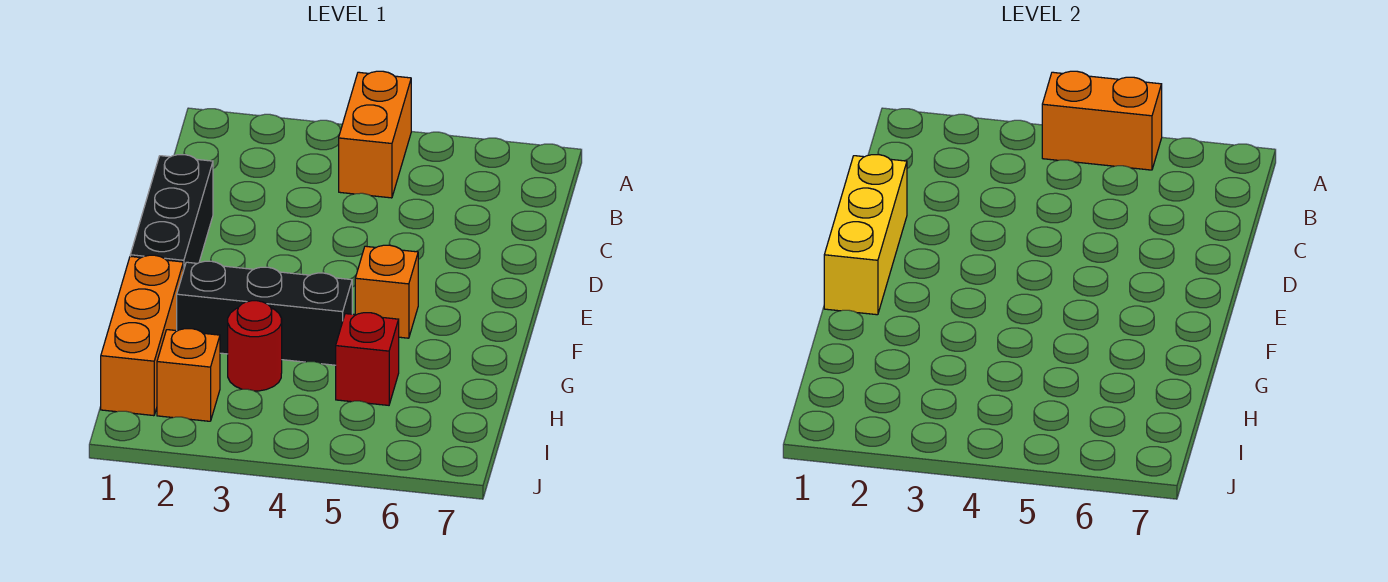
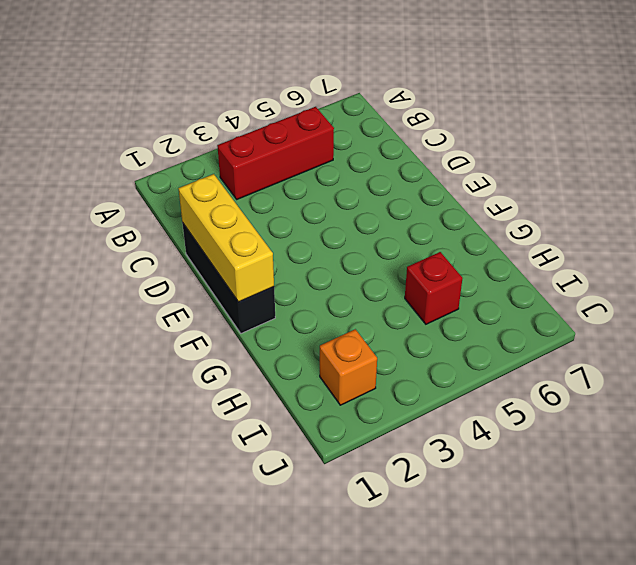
red 1x3 brick [217,107,334,199] -> orange 1x2 brick [339,71,411,198]
none -> orange 1x1 brick [355,245,418,338]
none -> orange 1x3 brick [101,255,183,416]

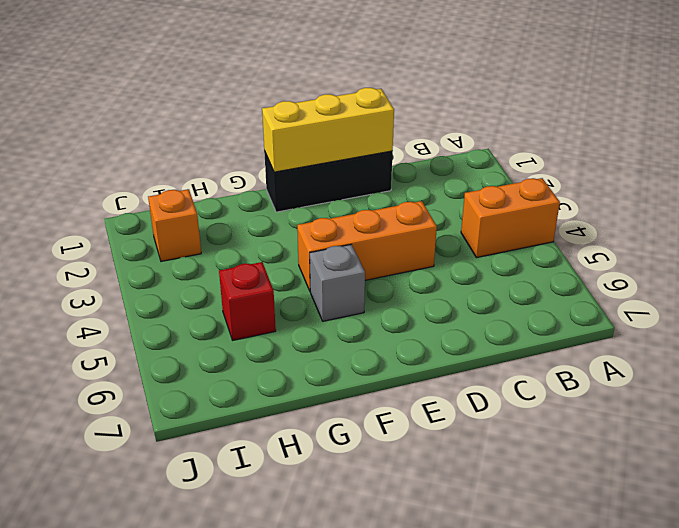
orange 1x3 brick [297,201,437,291] -> orange 1x3 brick moved to [101,255,183,416]
grey 1x1 brick [310,244,365,321] -> orange 1x1 brick [355,245,418,338]
none -> black 1x3 brick [177,261,352,365]
none -> red 1x1 round brick [228,301,282,391]

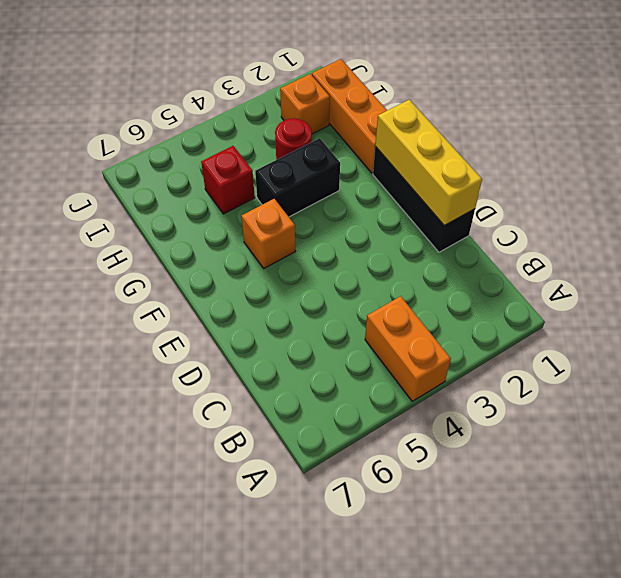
black 1x2 brick [255,138,340,217] -> black 1x3 brick [177,261,352,365]
none -> orange 1x2 brick [1042,71,1162,170]

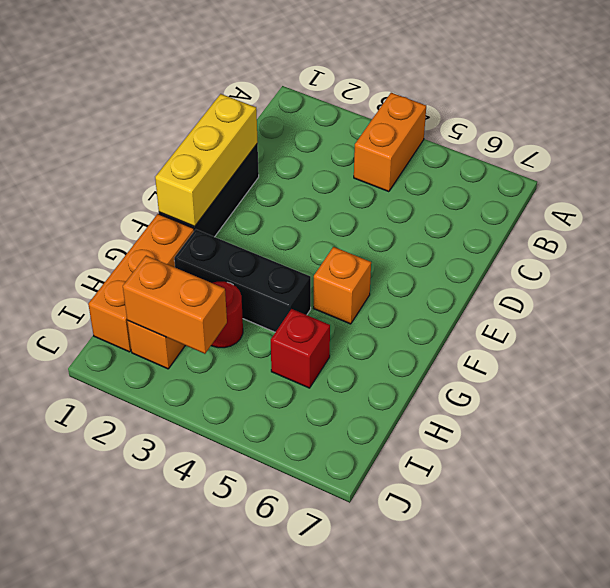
orange 1x2 brick [123,256,227,354] -> orange 1x2 brick moved to [1042,71,1162,170]

